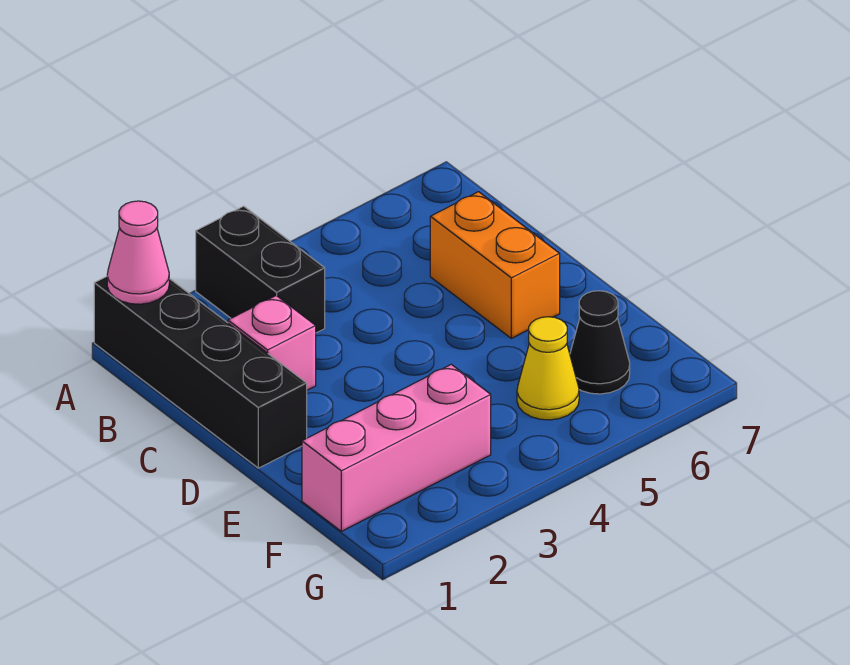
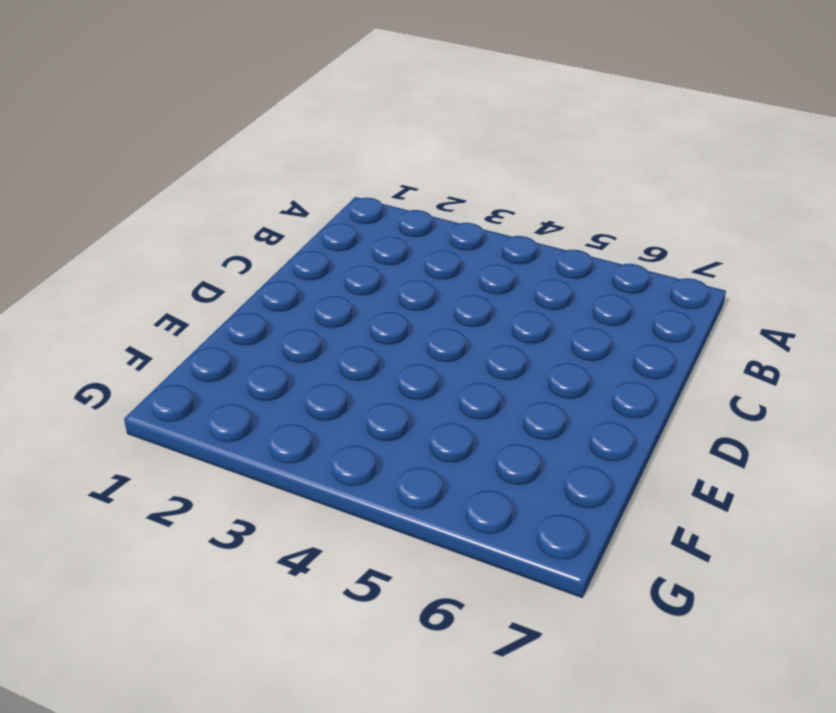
none -> black 1x4 brick [94,277,307,468]
none -> black 1x2 brick [196,206,325,333]

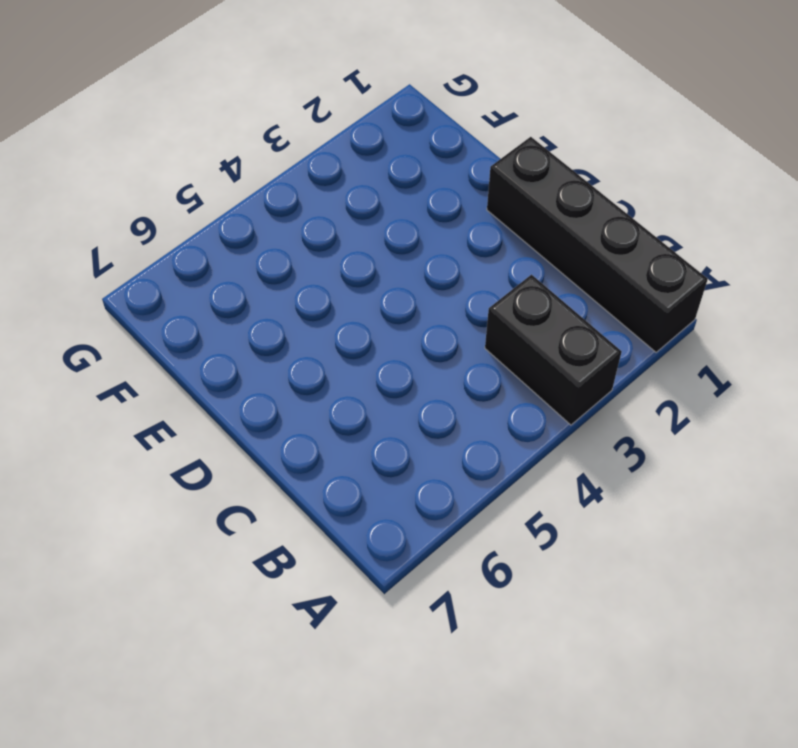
none -> pink 1x1 brick [228,296,316,390]
none -> orange 1x2 brick [430,192,560,338]

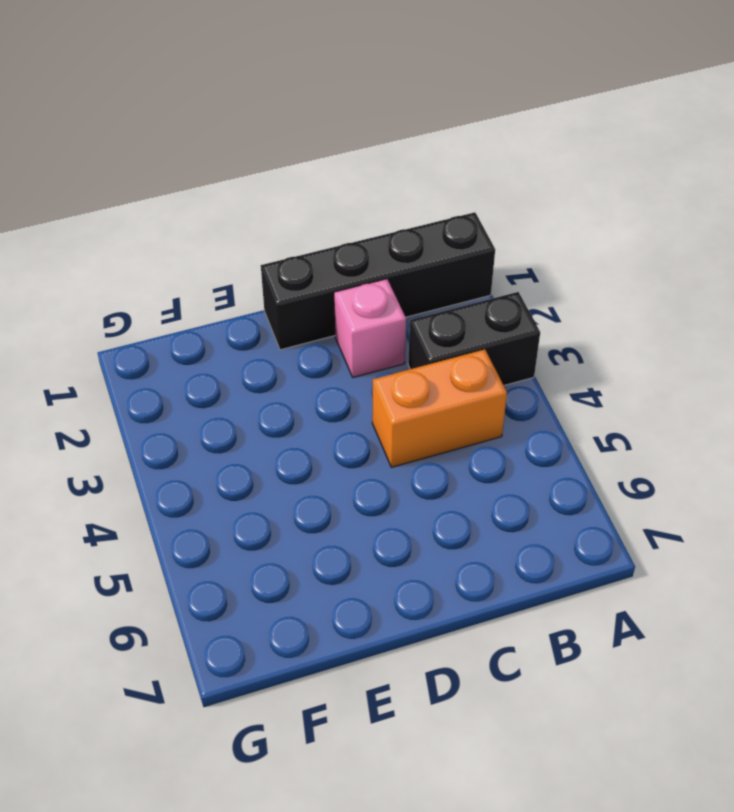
orange 1x2 brick [372,349,507,467] -> orange 1x2 brick moved to [430,192,560,338]
none -> pink 1x3 brick [302,364,491,531]
none -> yellow 1x1 cone [517,317,579,420]

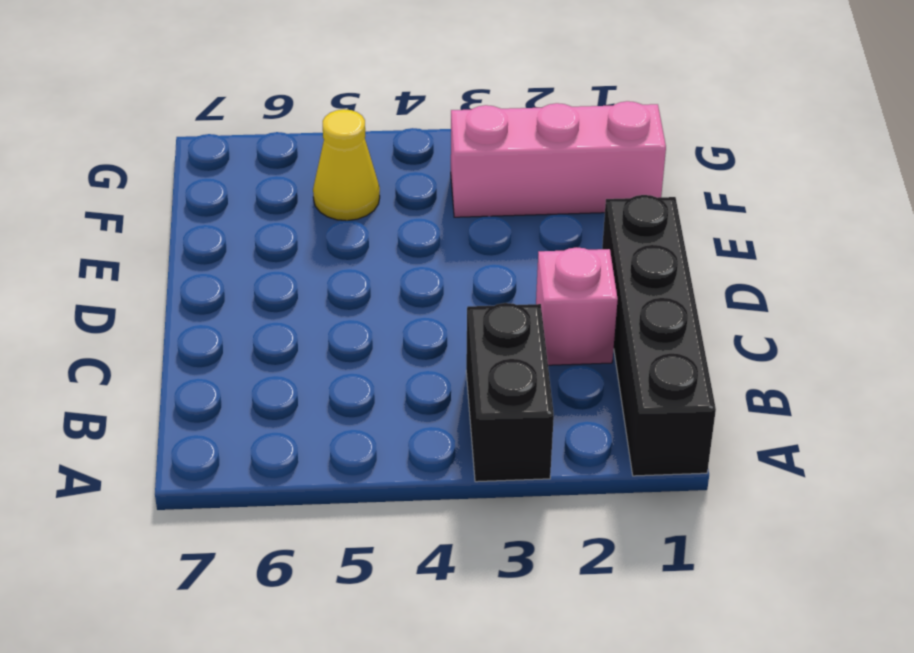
none -> orange 1x2 brick [430,192,560,338]
none -> black 1x1 cone [570,291,630,394]

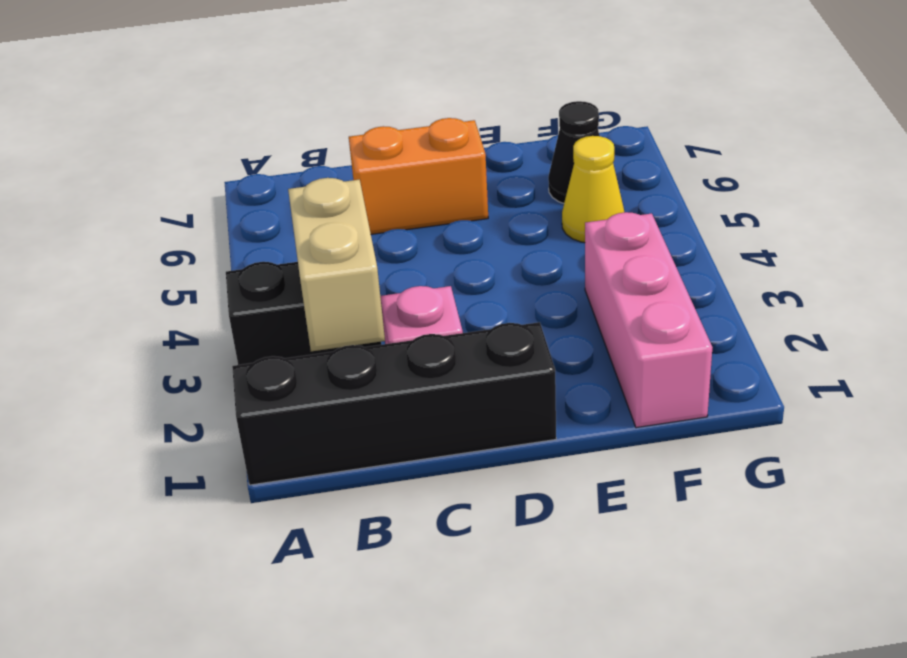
tan 1x2 brick [288,178,385,351] -> none
none -> pink 1x1 cone [107,201,169,304]

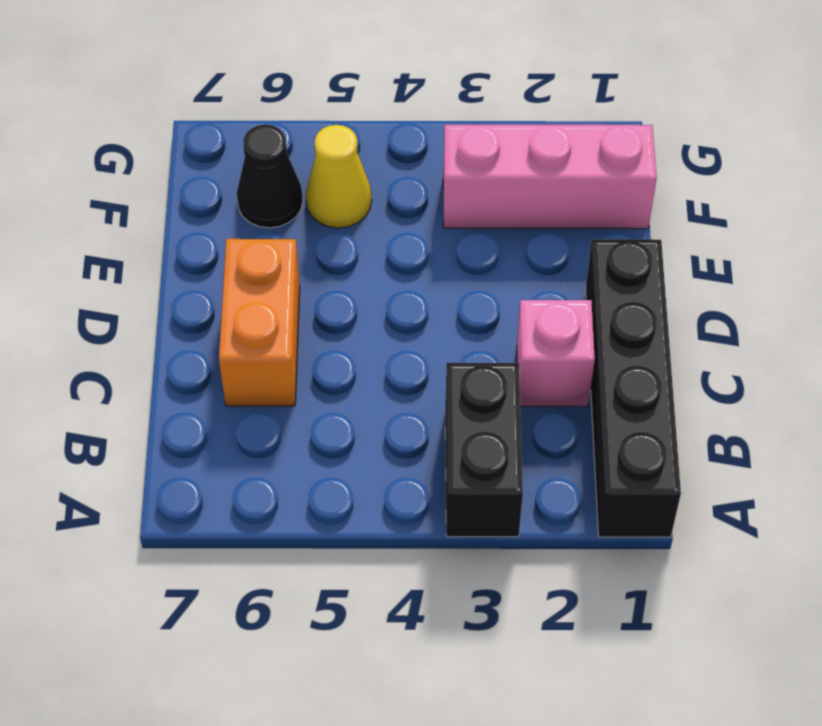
none -> pink 1x1 cone [107,201,169,304]

